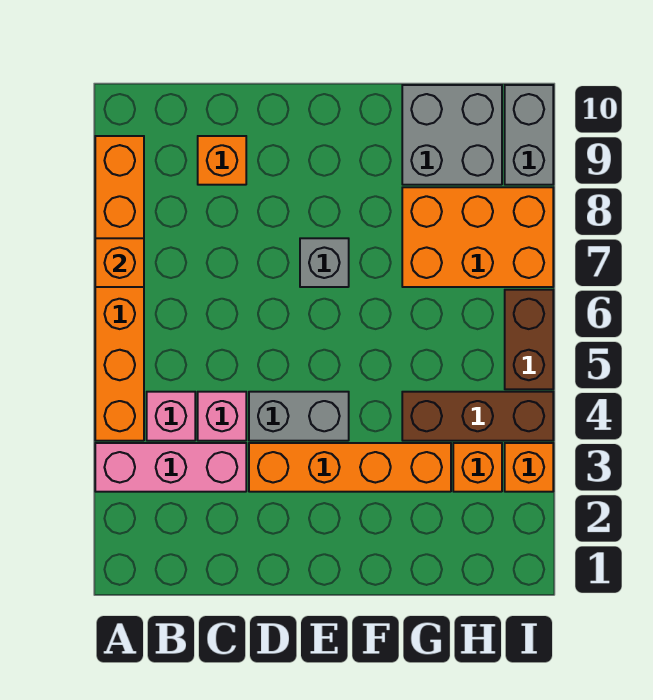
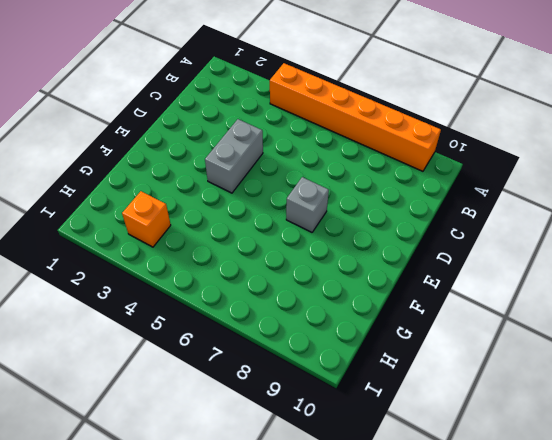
none -> pink 1x3 brick [95,443,246,492]
none -> pink 1x1 brick [147,392,195,441]
none -> pink 1x1 brick [198,392,246,441]

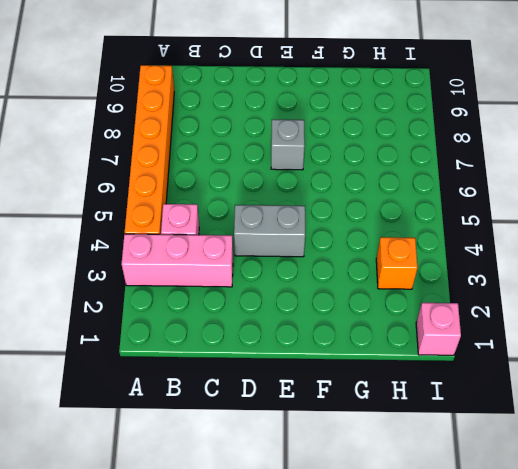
pink 1x1 brick [416,303,461,355] -> pink 1x1 brick moved to [198,392,246,441]
none -> orange 1x1 brick [198,136,246,185]
none -> orange 1x4 brick [249,443,451,492]
none -> brown 1x3 brick [402,392,553,441]

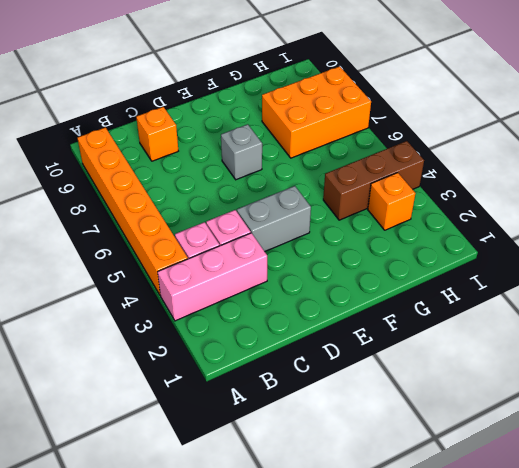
none -> orange 1x4 brick [249,443,451,492]
none -> grey 2x2 brick [402,85,502,185]
none -> orange 1x1 brick [505,443,553,492]

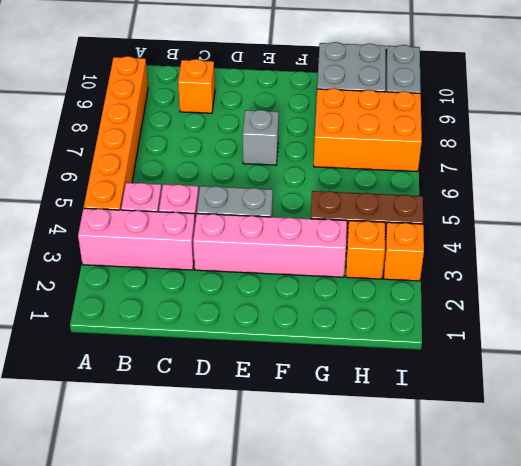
pink 1x4 brick [193,214,347,277] -> orange 1x4 brick [249,443,451,492]
none -> brown 1x2 brick [505,290,553,389]
none -> orange 1x1 brick [95,238,144,287]

